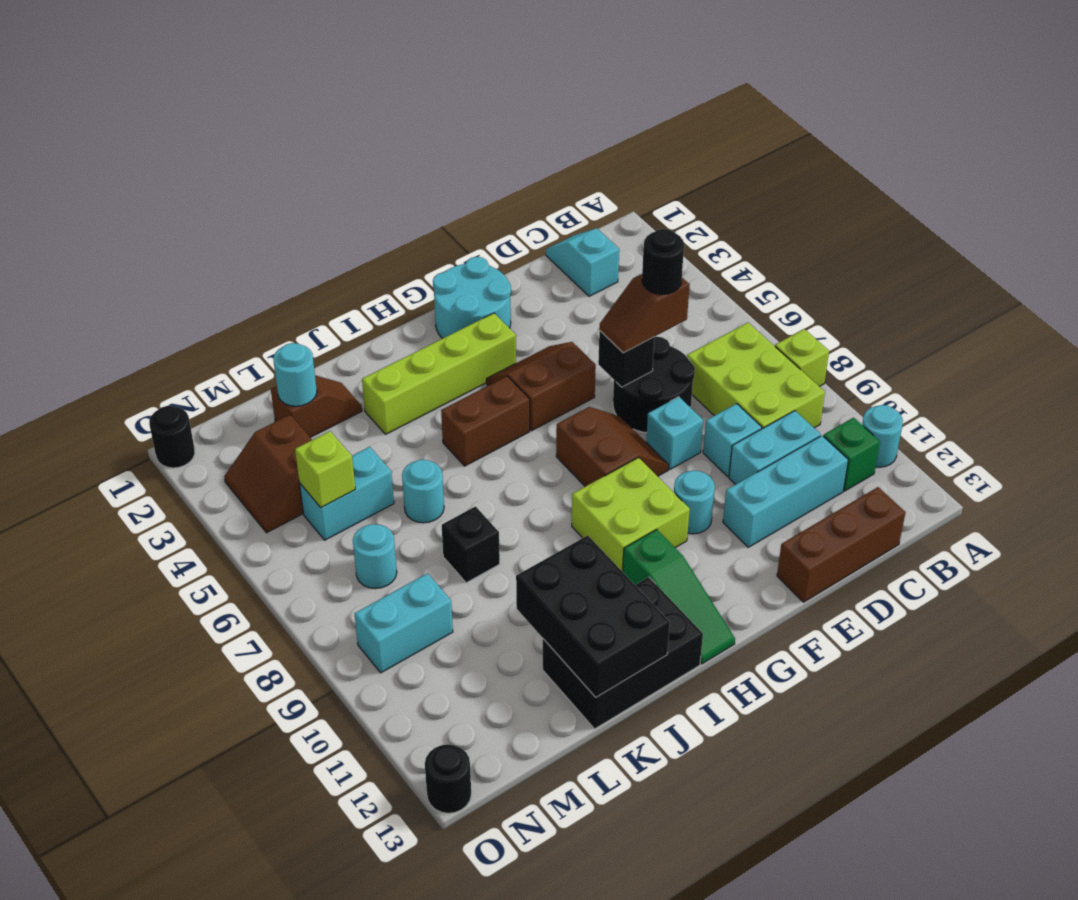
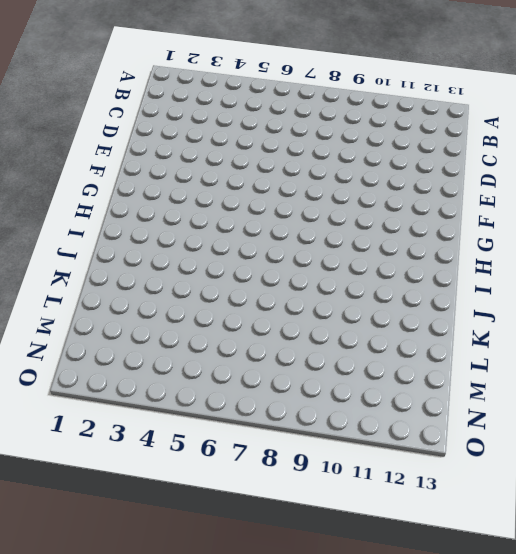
none -> lime 1x1 brick [775,329,829,387]
none -> cyan 1x1 round brick [862,405,903,467]
none -> lime 2x3 brick [687,323,825,429]
none -> green 1x1 brick [823,418,880,491]

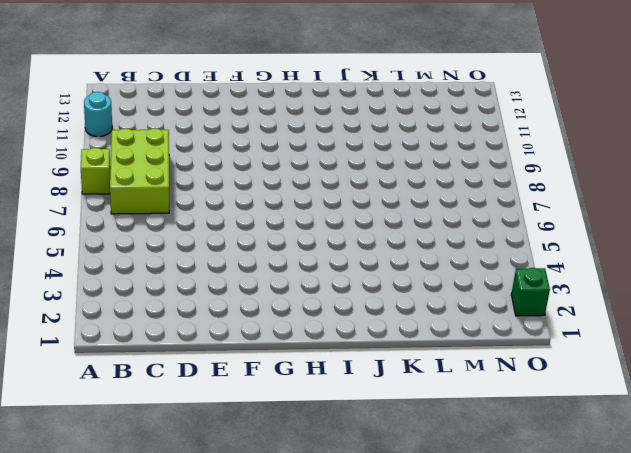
green 1x1 brick [511,268,550,316] -> green 1x1 brick moved to [823,418,880,491]
none -> cyan 1x2 slope [546,228,619,296]
none -> cyan 1x2 brick [729,411,821,484]
none -> cyan 1x3 brick [723,436,848,547]
none -> brown 1x3 brick [777,487,906,602]

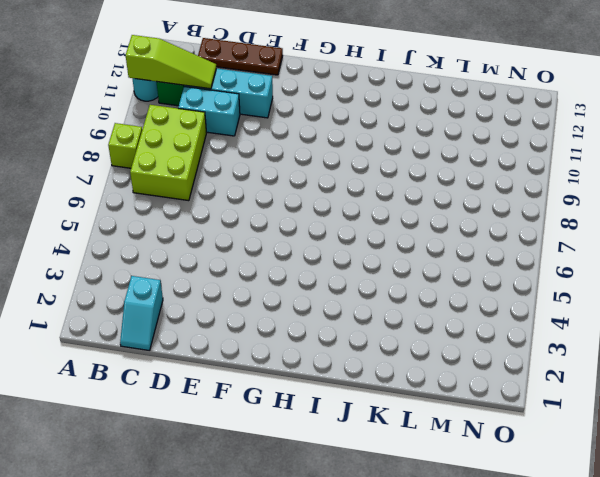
lime 1x3 slope [126,35,216,89] -> none
brown 1x3 plate [198,38,283,75] -> brown 1x3 brick [777,487,906,602]
none -> black 2x2 round brick [613,337,695,433]
none -> cyan 1x1 brick [703,404,762,476]
none -> cyan 1x1 brick [646,397,703,469]
none -> cyan 2x2 round brick [433,257,511,339]

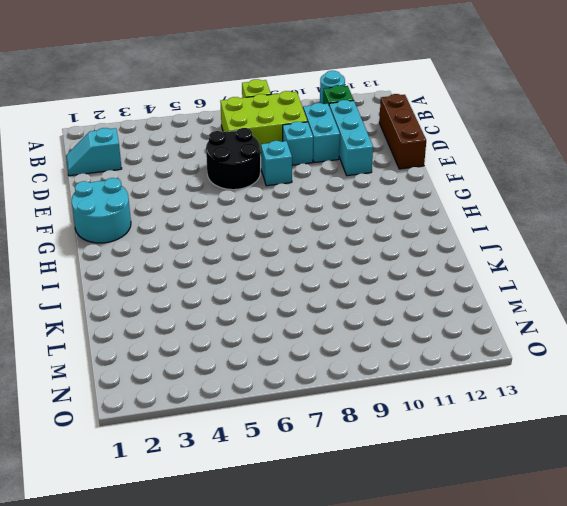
none -> brown 2x2 slope [486,342,596,431]
none -> brown 2x2 slope [556,407,669,486]
none -> cyan 1x1 round brick [674,470,715,534]
none -> lime 1x4 brick [362,313,516,434]

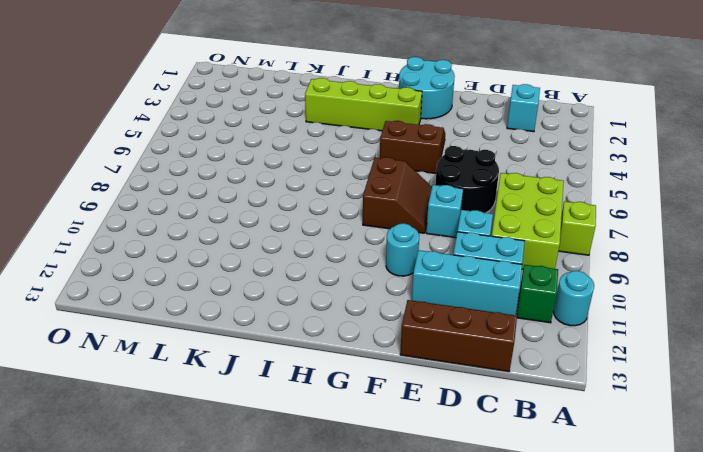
none -> lime 2x2 brick [572,458,690,572]
none -> brown 1x2 brick [441,376,530,466]
none -> green 1x3 slope [623,529,735,664]
none -> black 2x3 brick [543,577,703,729]

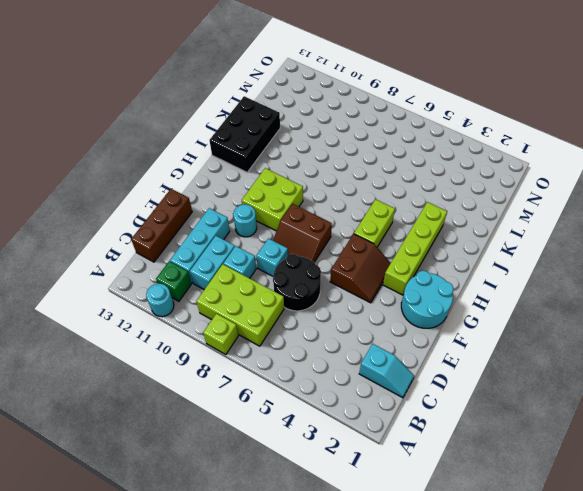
lime 1x2 brick [354,199,395,247] -> brown 1x2 brick [441,376,530,466]
none -> green 1x3 slope [623,529,735,664]
none -> brown 1x2 slope [271,375,362,437]
none -> cyan 1x1 round brick [402,460,444,523]
none -> black 1x1 brick [442,506,500,583]

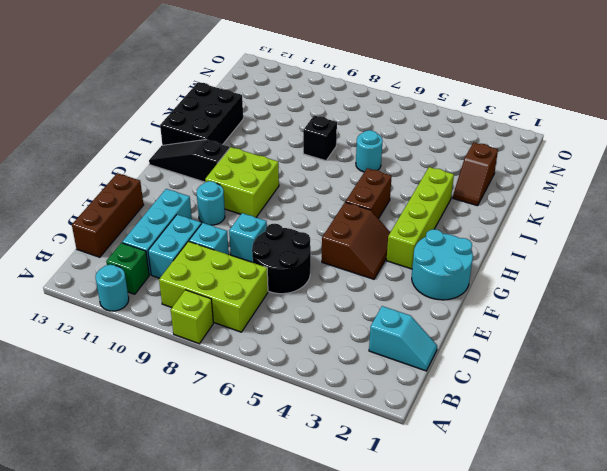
black 1x3 slope [149,140,229,182] -> green 1x3 slope [623,529,735,664]
none -> brown 2x2 slope [556,407,669,486]
none -> cyan 1x2 brick [300,447,394,540]
none -> brown 2x2 slope [224,415,312,533]
none -> cyan 1x1 round brick [353,524,397,589]

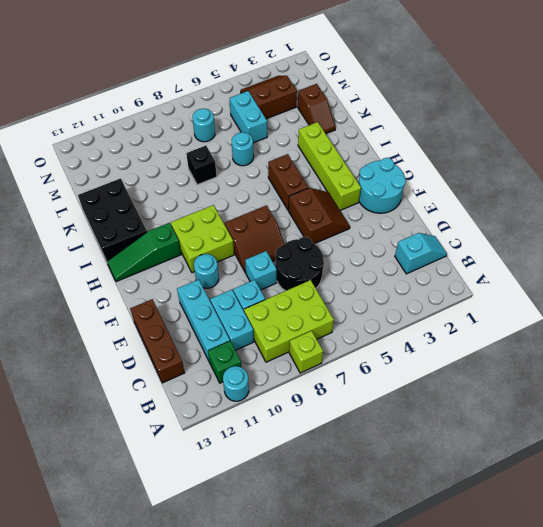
none -> cyan 1x2 brick [355,573,453,673]
none -> black 1x1 round brick [149,406,195,468]
none -> black 1x1 round brick [425,744,471,813]
none -> black 1x1 brick [598,331,654,387]

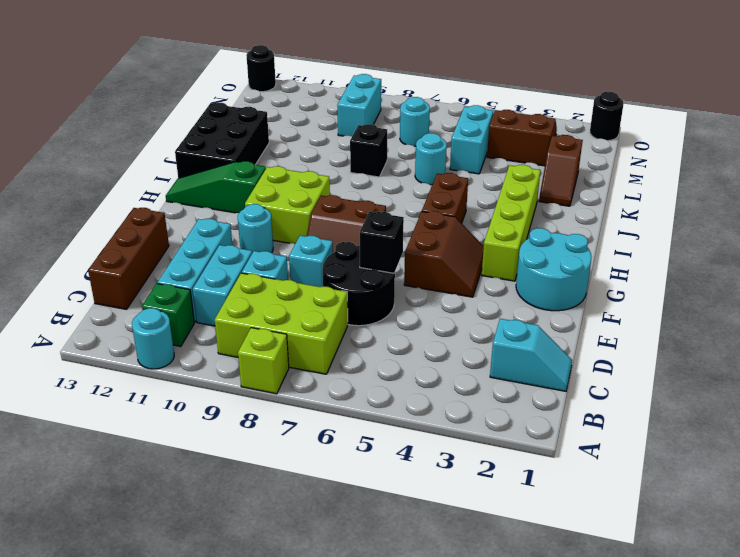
none -> black 2x3 brick [516,536,670,697]
none -> cyan 1x1 round brick [273,343,317,406]
none -> lime 1x1 brick [295,431,355,507]
none -> brown 1x2 slope [599,274,690,353]

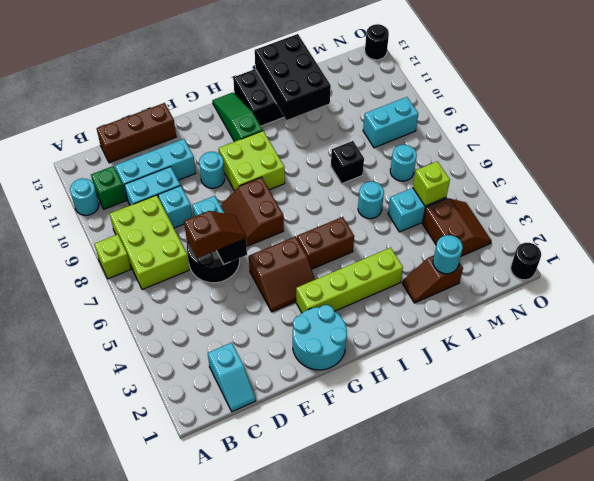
none -> black 1x1 round brick [642,229,684,295]

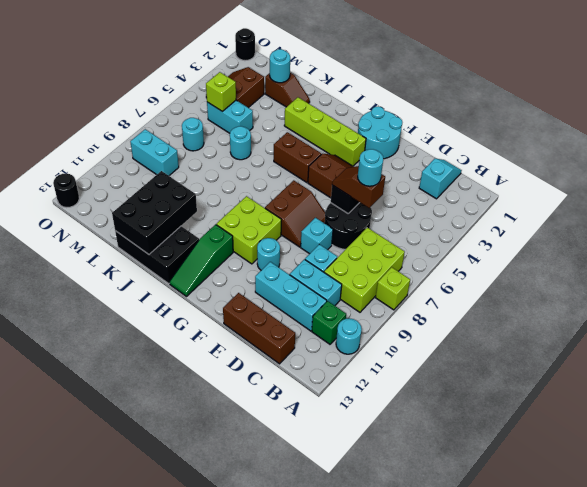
cyan 1x1 round brick [358,149,383,186] -> black 1x1 round brick [642,229,684,295]
none -> black 1x1 brick [442,506,500,583]

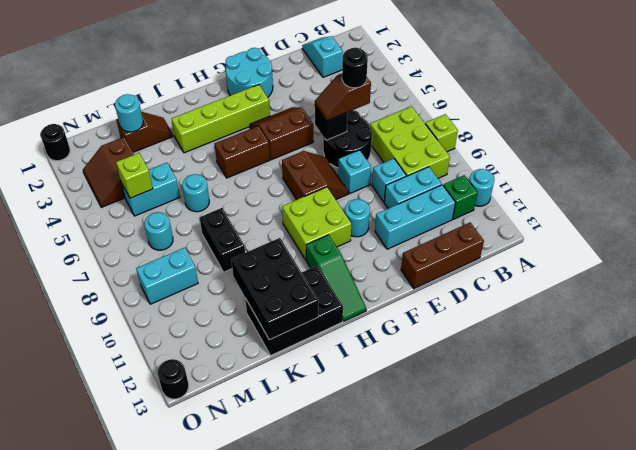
black 1x2 brick [200,208,245,272] -> black 1x1 brick [442,506,500,583]

